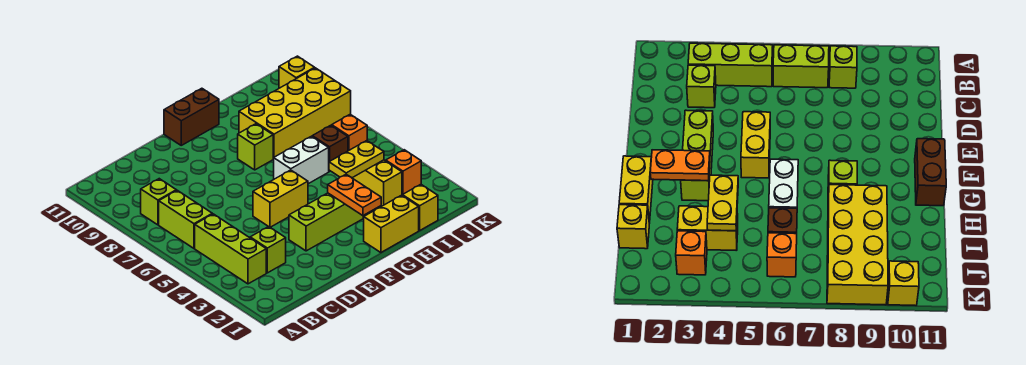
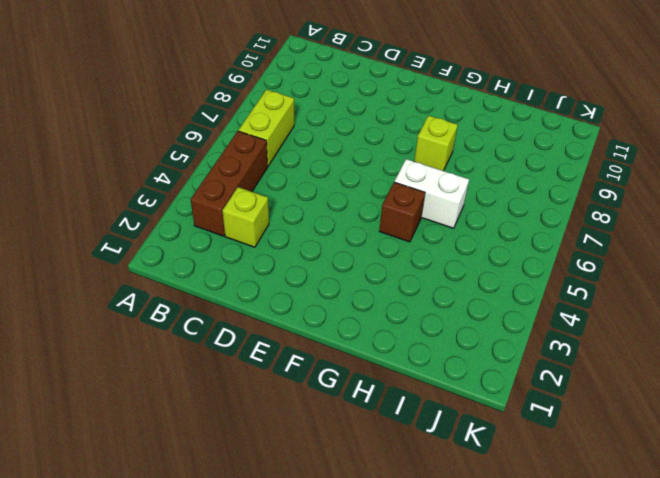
brown 1x3 brick [191,131,268,236] -> lime 1x3 brick [195,214,266,284]
brown 1x1 brick [379,182,425,242] -> brown 1x1 brick moved to [312,125,348,172]
none -> lime 1x1 brick [141,179,176,225]
none -> lime 1x3 brick [289,193,363,251]
none -> yellow 1x2 brick [253,170,308,227]

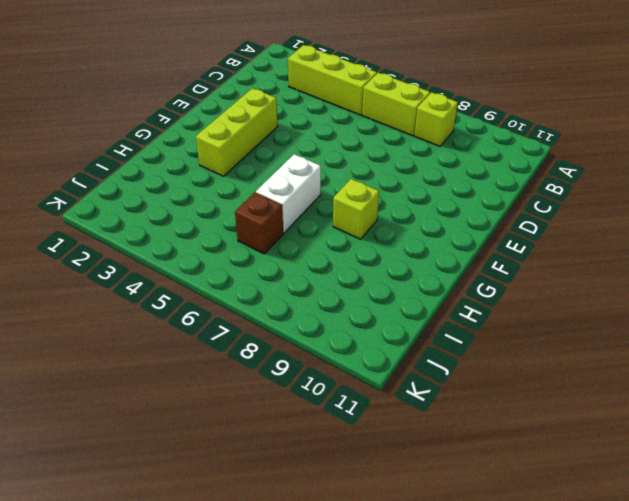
none -> lime 1x1 brick [250,227,286,273]
none -> yellow 1x2 brick [253,170,308,227]
none -> brown 1x2 brick [164,88,219,145]

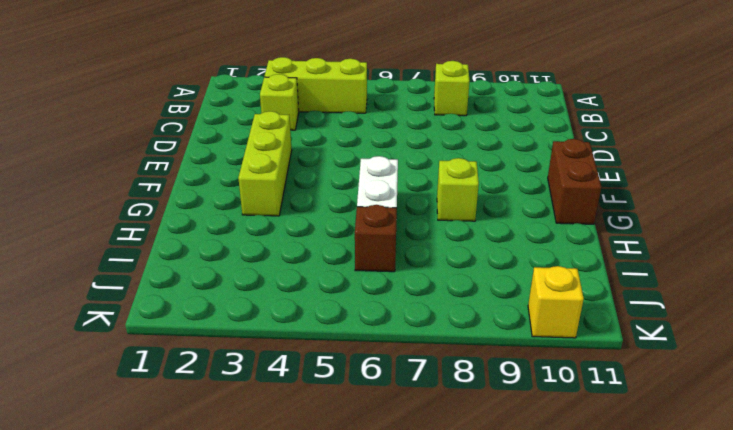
none -> lime 1x2 brick [159,190,212,248]
none -> yellow 1x2 brick [253,170,308,227]
none -> yellow 1x2 brick [364,195,419,253]

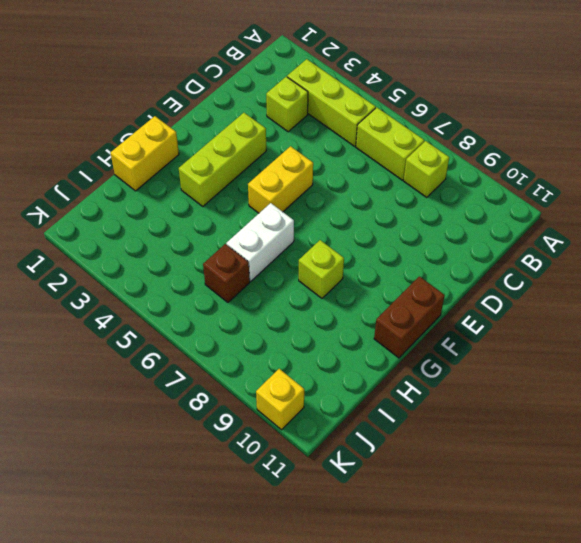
none -> yellow 2x4 brick [239,68,351,158]
none -> yellow 1x1 brick [402,184,438,231]
none -> yellow 1x2 brick [353,160,402,206]

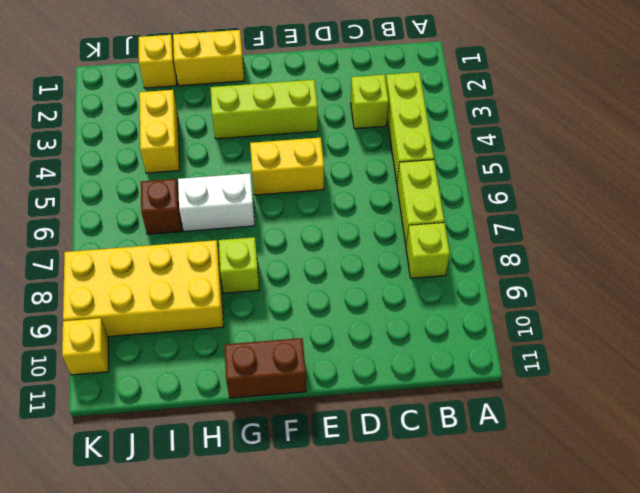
none -> orange 1x1 brick [386,150,421,195]
none -> orange 1x1 brick [332,114,367,151]
none -> orange 1x2 plate [328,174,381,216]

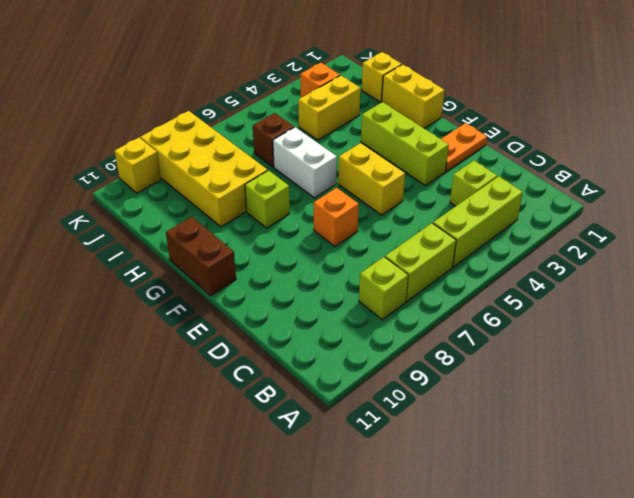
orange 1x2 plate [441,123,487,171] -> orange 1x2 plate moved to [328,174,381,216]
orange 1x1 brick [314,188,359,246] -> orange 1x1 brick moved to [332,114,367,151]
none -> yellow 1x2 plate [329,141,384,178]

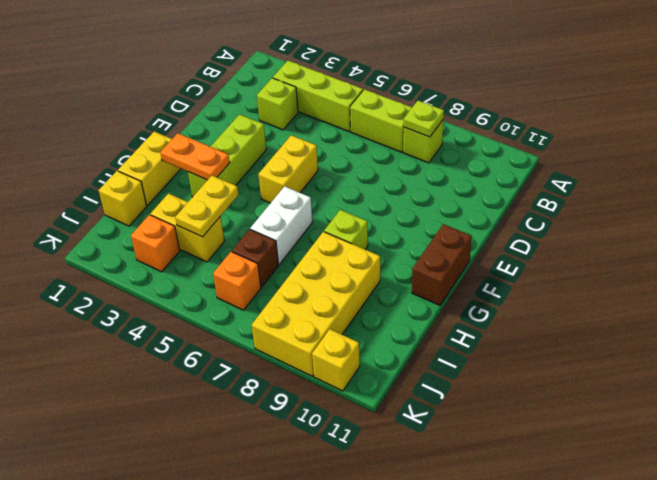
lime 1x1 plate [404,101,444,137] -> none

